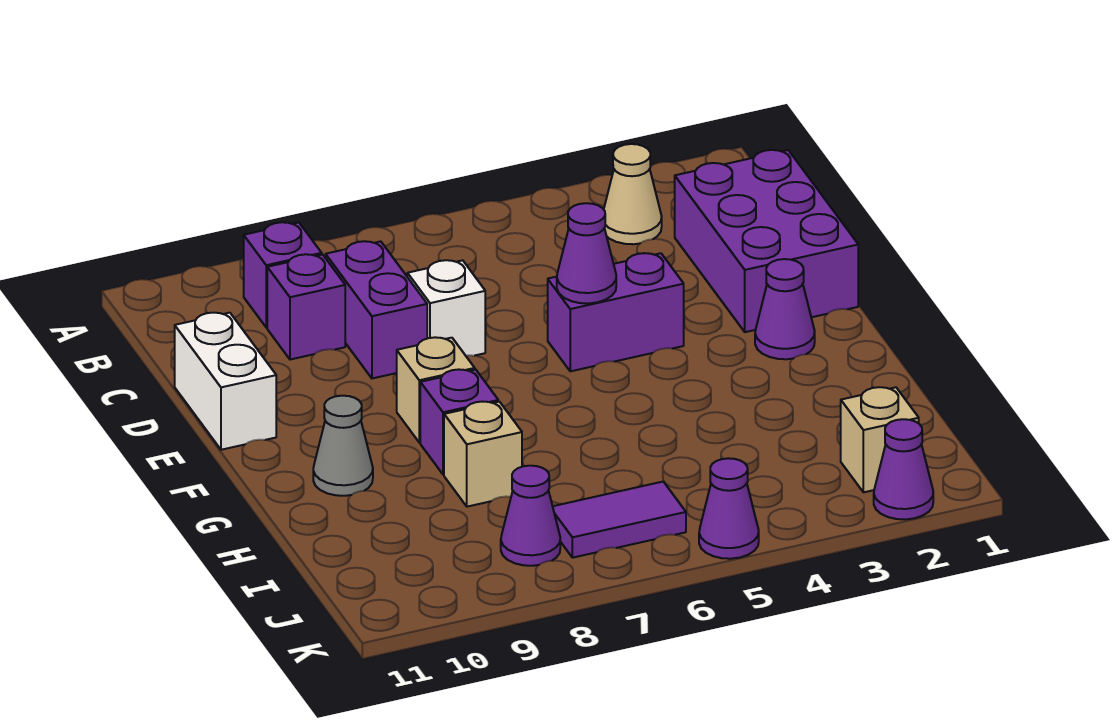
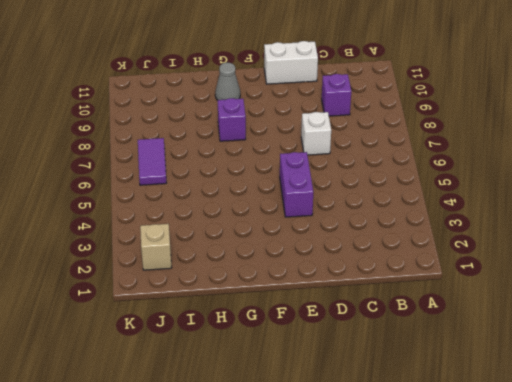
none -> tan 1x1 cone [604,144,662,244]
none -> purple 1x1 brick [244,222,322,327]
none -> purple 2x3 brick [675,150,858,332]

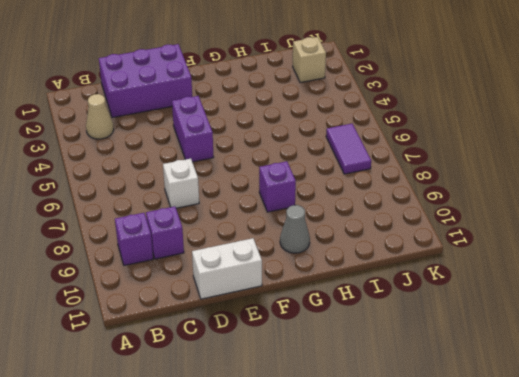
none -> purple 1x2 brick [326,241,427,378]
none -> purple 1x1 cone [755,259,815,359]
none -> tan 1x1 brick [397,337,475,443]

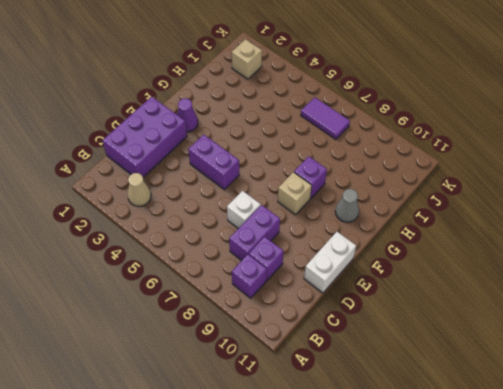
none -> tan 1x1 brick [444,402,522,507]
none -> purple 1x1 cone [501,466,560,566]
none -> purple 1x1 cone [874,419,933,519]

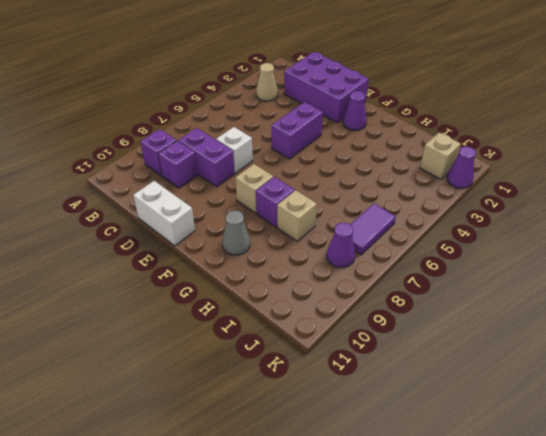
none -> purple 1x1 cone [699,458,759,559]
none -> purple 1x1 cone [557,203,616,303]

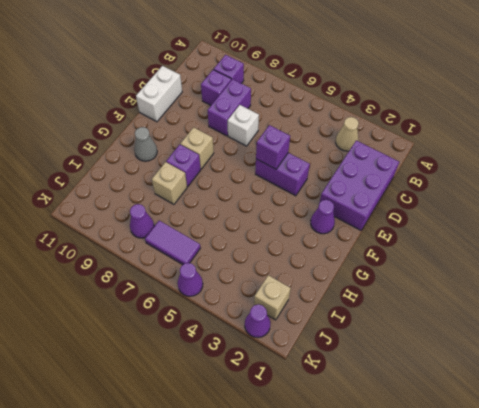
purple 1x1 brick [256,125,290,169] -> purple 1x1 cone [557,203,616,303]

